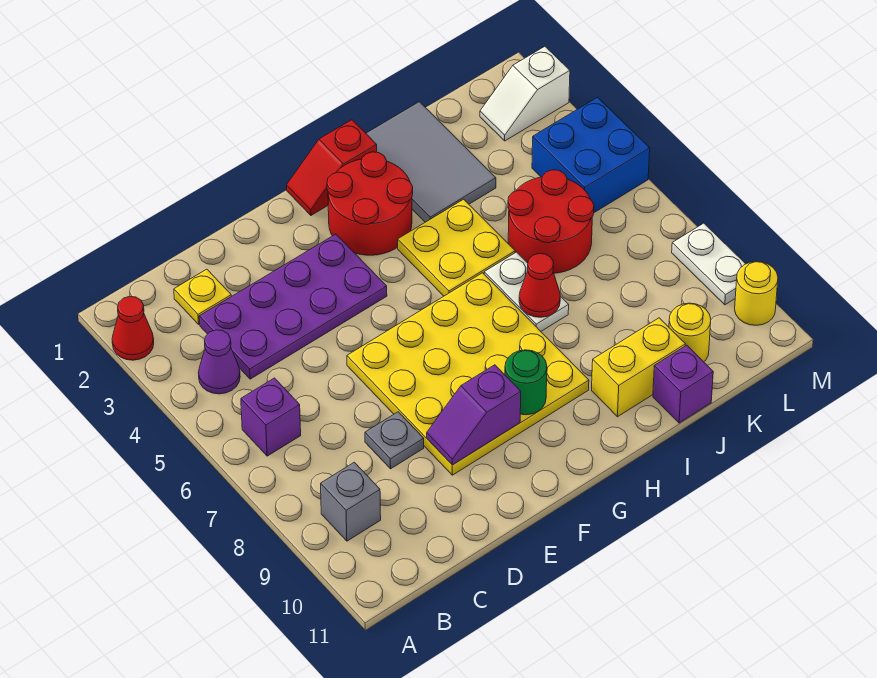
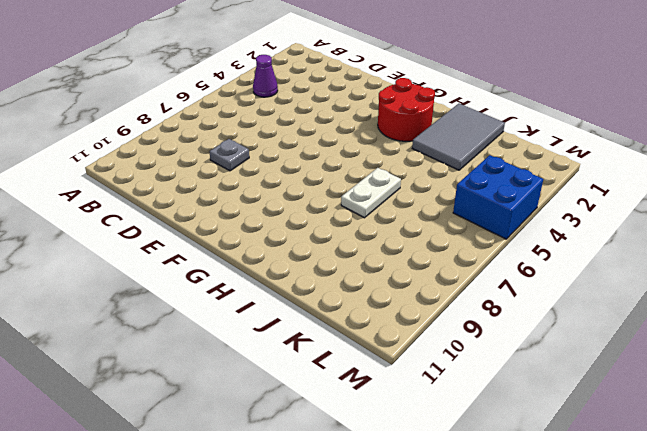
none -> red 1x1 cone [112,296,154,360]
none -> purple 1x1 brick [241,378,301,456]
none -> grey 1x1 brick [321,462,381,541]

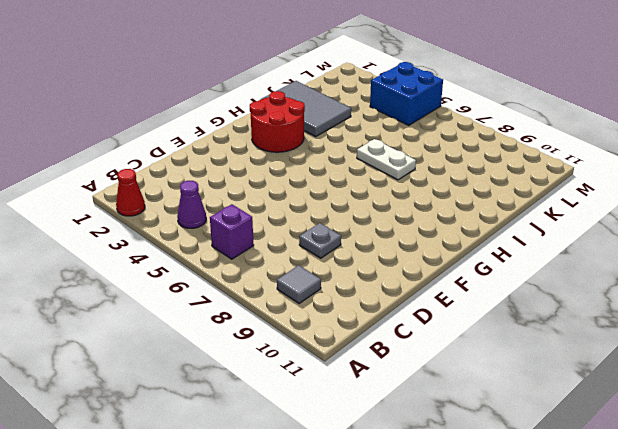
grey 1x1 tile [277,265,321,303] -> grey 1x1 brick [321,462,381,541]
none -> yellow 1x1 plate [174,269,231,324]
none -> purple 2x4 plate [199,234,387,379]
none -> yellow 4x4 plate [347,273,589,475]

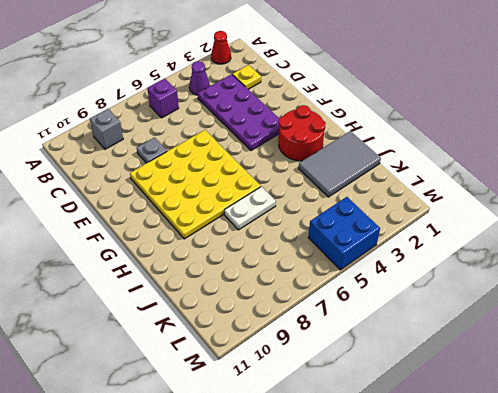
none -> red 1x2 slope [286,120,377,215]
none -> yellow 2x2 plate [398,199,515,296]
none -> yellow 1x2 brick [592,318,685,417]

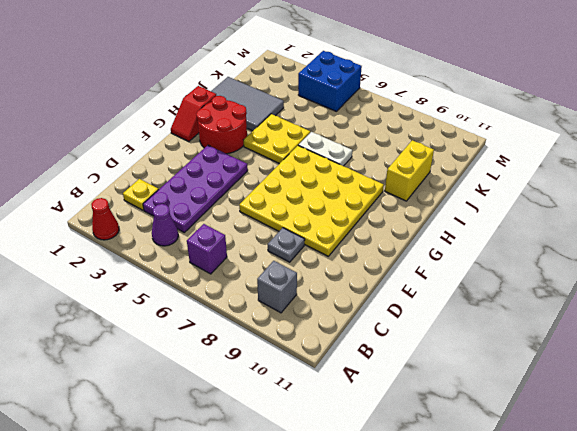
none -> red 2x2 round brick [508,170,594,273]
none -> purple 1x1 brick [653,345,713,423]
none -> yellow 1x1 round brick [669,303,711,362]

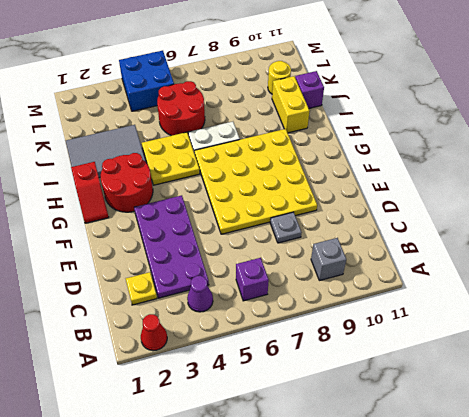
none -> white 1x2 slope [480,47,570,141]
none -> white 1x2 plate [672,223,745,305]
none -> yellow 1x1 round brick [735,261,778,325]

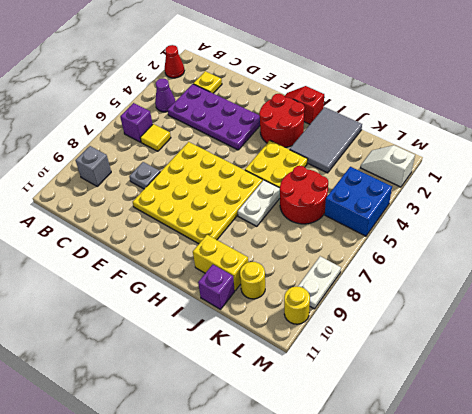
yellow 1x1 tile [140,124,171,151] -> none
none -> purple 1x2 slope [427,365,521,465]
none -> green 1x1 round brick [505,350,547,415]
none -> red 1x1 cone [519,254,560,317]

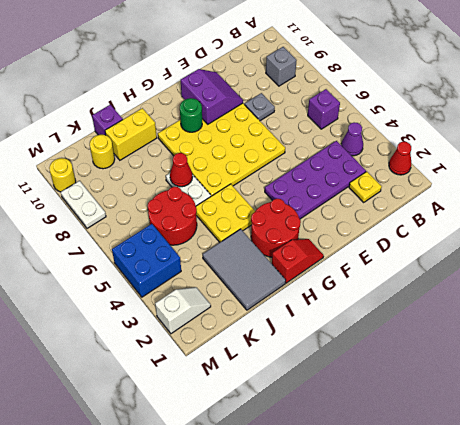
purple 2x2 slope [181,69,243,124] -> purple 1x2 slope [427,365,521,465]

